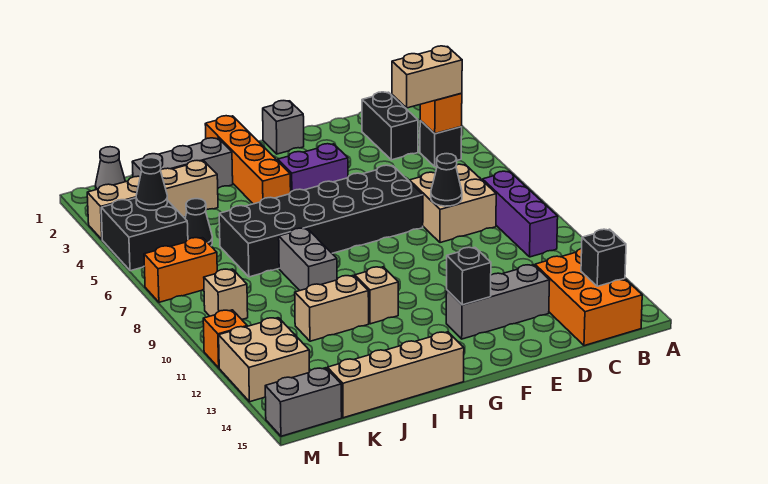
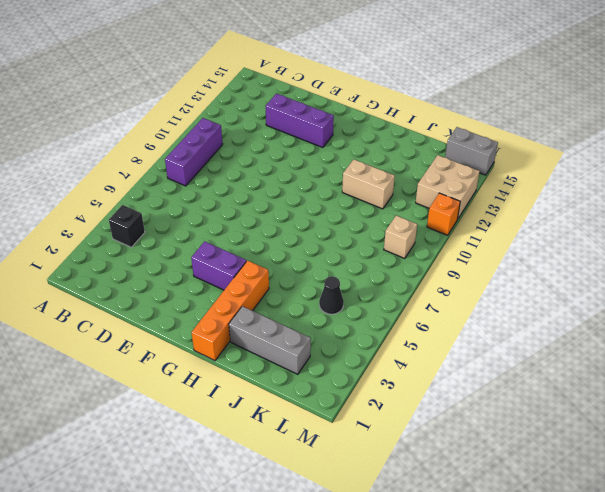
purple 1x3 brick [266,94,334,148] -> grey 1x3 brick [446,265,550,339]
none -> orange 2x3 brick [535,248,642,346]
none -> black 1x2 brick [362,92,418,160]
none -> tan 2x2 brick [409,164,496,243]
none -> black 2x6 brick [219,165,423,277]

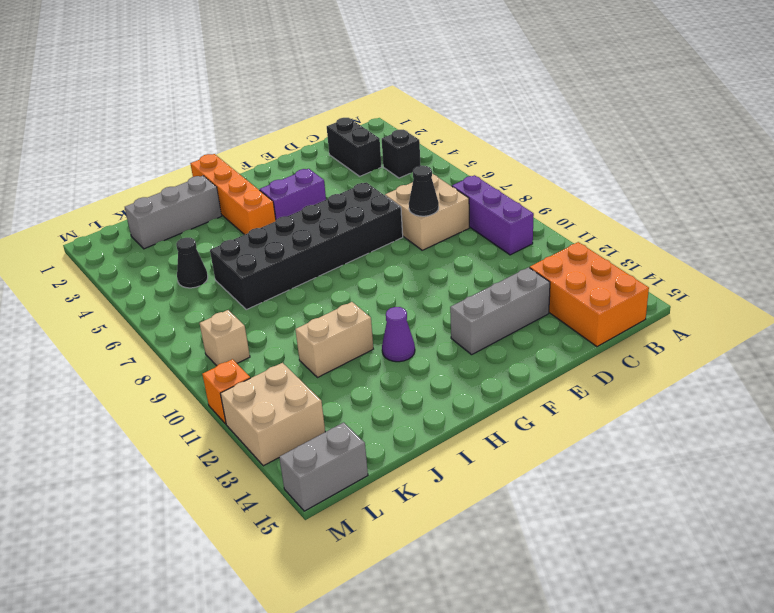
purple 1x1 cone [382,307,415,362] -> none
none -> grey 1x1 brick [263,101,304,154]
none -> tan 1x1 brick [355,267,398,324]
none -> tan 1x4 brick [327,332,464,418]
none -> grey 1x2 brick [279,228,337,291]

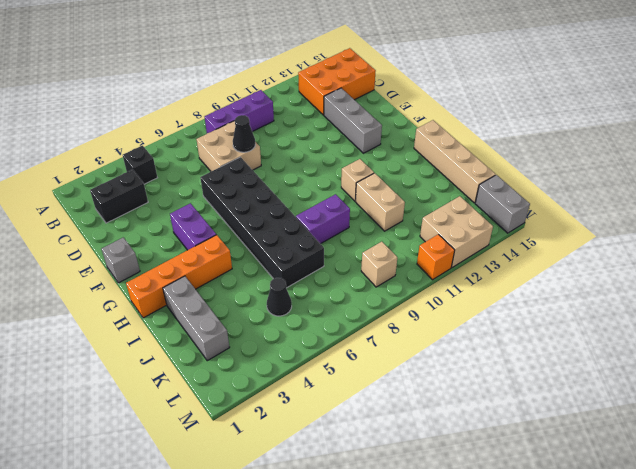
purple 1x2 brick [296,194,350,244] -> grey 1x2 brick [279,228,337,291]
none -> tan 1x4 brick [87,161,218,239]
none -> grey 1x1 cone [95,147,125,190]
none -> black 2x2 brick [101,198,188,271]
none -> orange 1x2 brick [144,238,217,302]

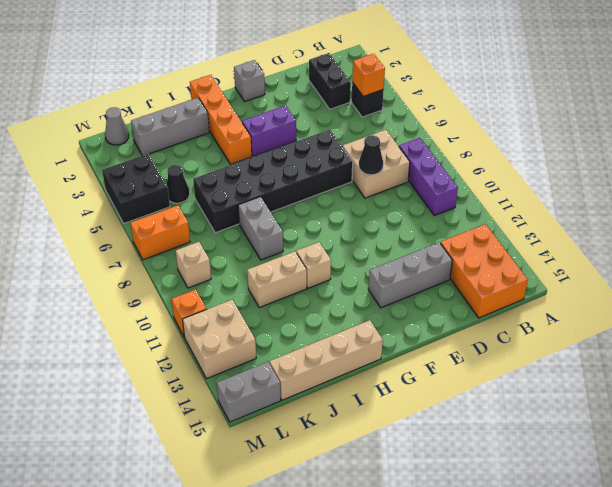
none -> tan 1x4 brick [87,161,218,239]
none -> black 1x1 brick [581,229,626,286]
none -> black 1x1 brick [447,247,491,305]
none -> black 1x1 cone [136,158,168,210]

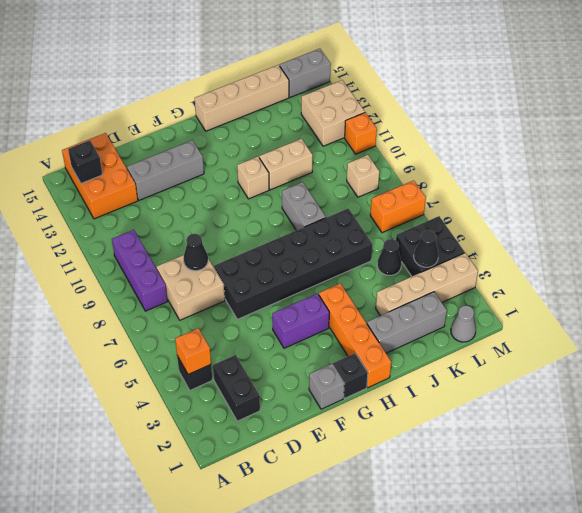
black 1x1 brick [333,353,368,398] -> black 1x1 brick moved to [447,247,491,305]
none -> tan 1x2 brick [392,46,462,108]

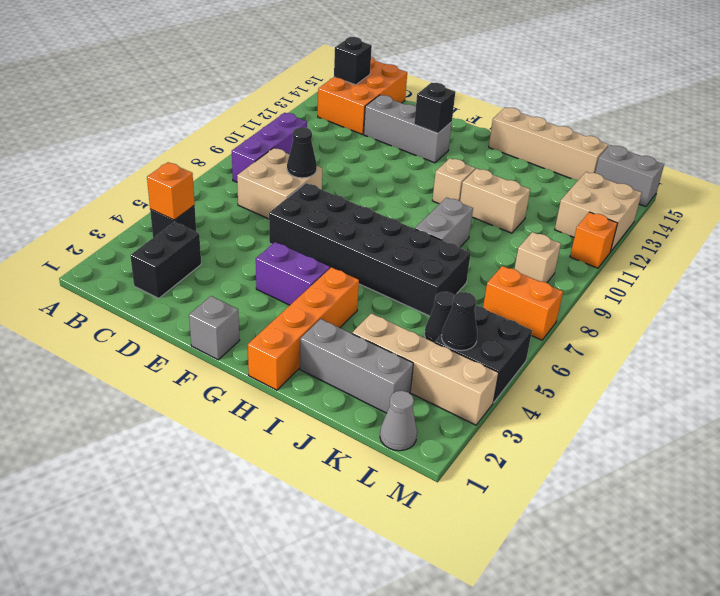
none -> tan 1x2 brick [392,46,462,108]

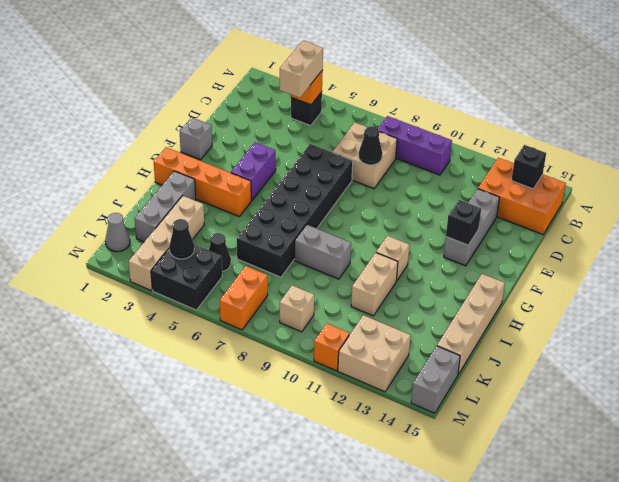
none -> black 1x2 brick [362,92,418,160]

